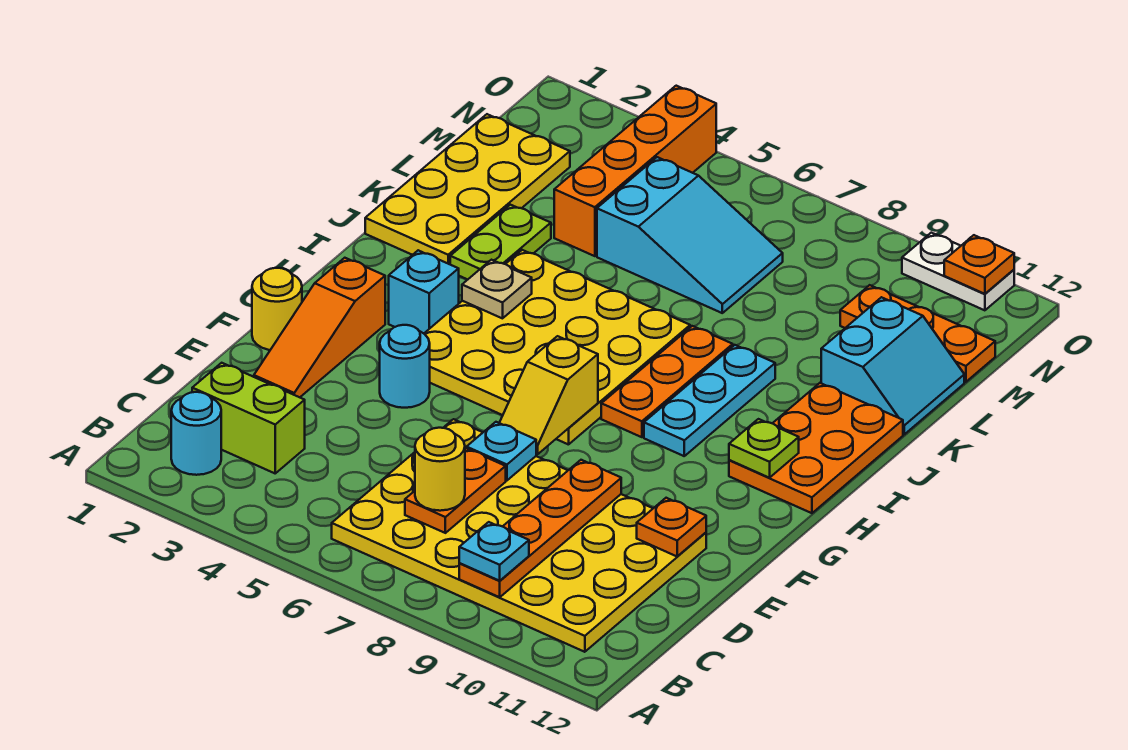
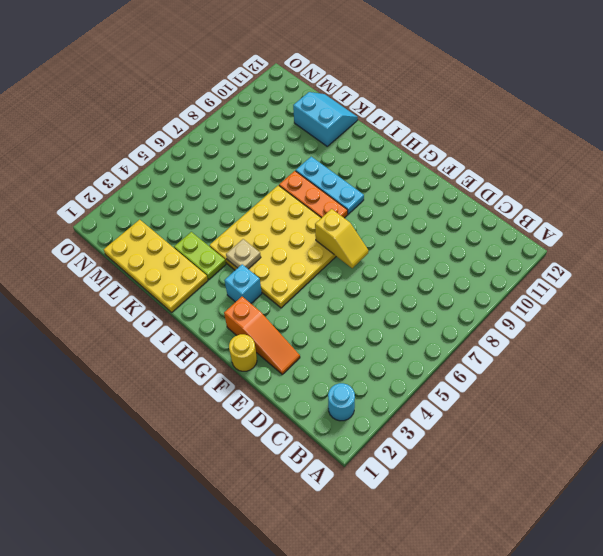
none -> yellow 4x6 plate [332,419,706,652]
none -> lime 1x2 brick [192,363,305,473]
none -> cyan 1x1 round brick [380,325,430,408]

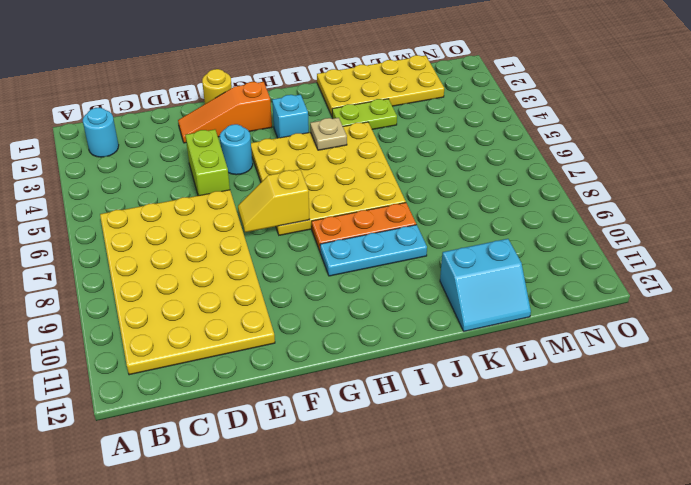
lime 1x2 brick [185,129,230,196] -> lime 1x2 brick moved to [192,363,305,473]
none -> orange 2x3 plate [729,383,903,513]
none -> orange 1x4 brick [554,86,716,256]
none -> cyan 2x3 slope [597,157,783,313]

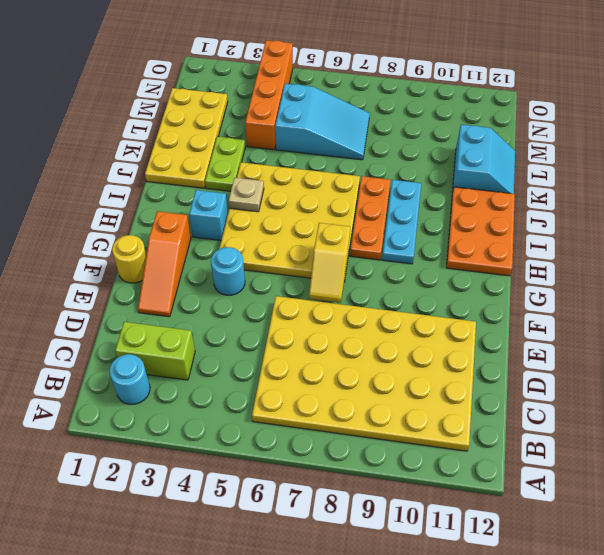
none -> orange 1x3 plate [840,285,995,382]
none -> white 1x2 plate [902,233,1014,310]
none -> orange 1x4 plate [459,460,621,597]

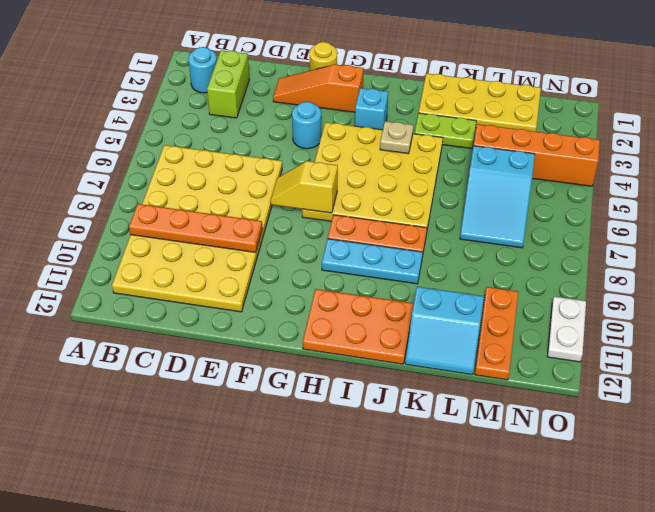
none -> orange 1x2 plate [405,448,506,533]
none -> cyan 1x1 plate [467,422,536,480]
none -> orange 1x1 plate [637,498,706,556]

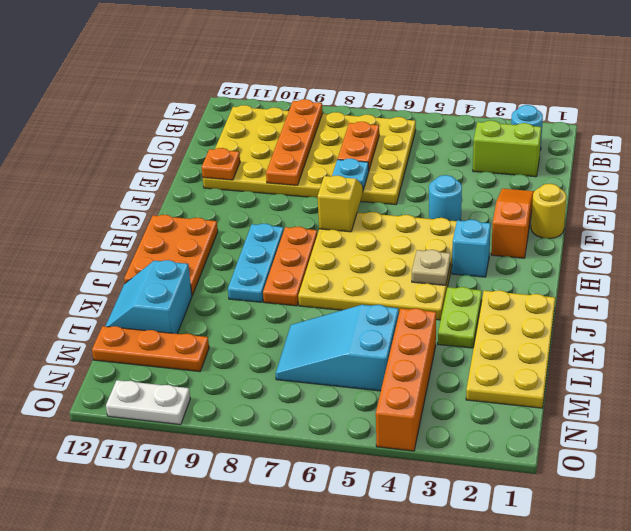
none -> lime 1x1 plate [729,419,799,478]
none -> orange 1x1 plate [944,235,1014,294]
none -> cyan 1x1 plate [459,522,529,581]

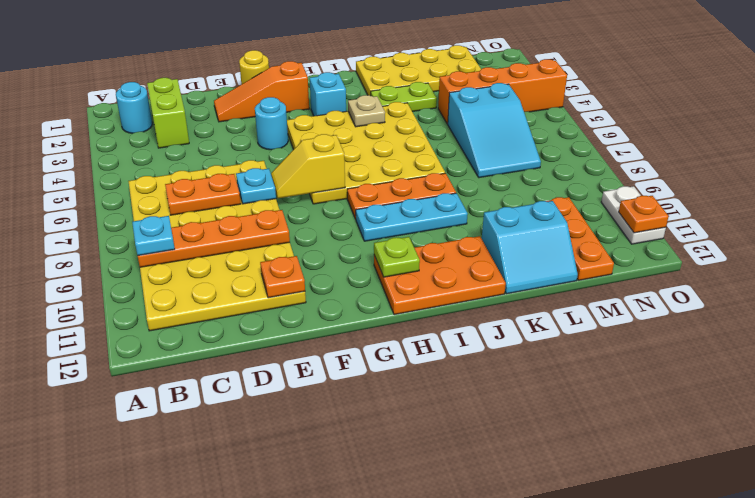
none -> yellow 1x1 round brick [415,428,465,511]

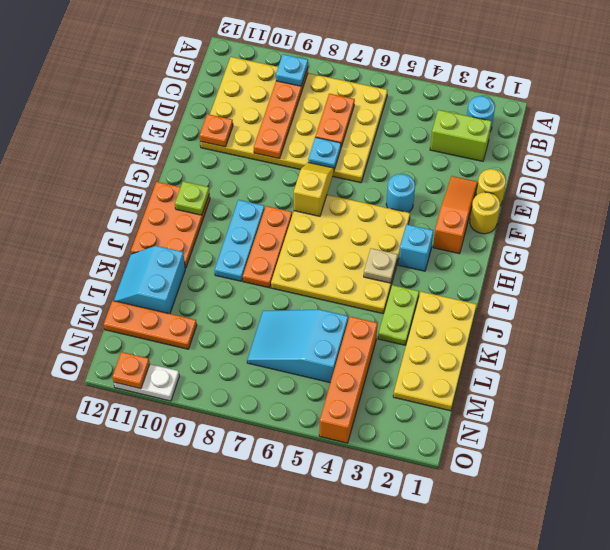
yellow 1x1 round brick [476,169,506,206] -> yellow 1x1 round brick moved to [415,428,465,511]

